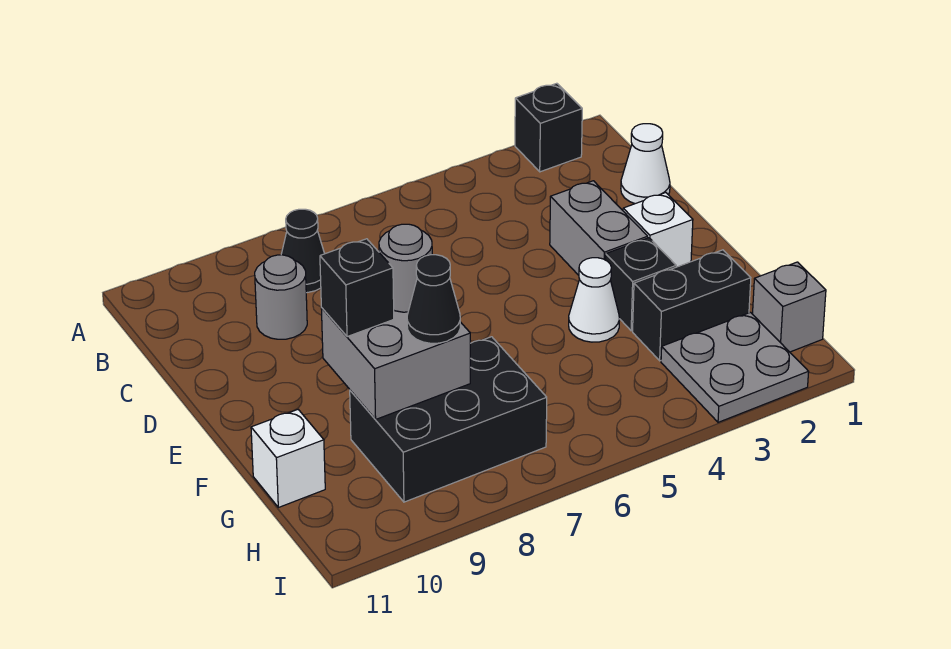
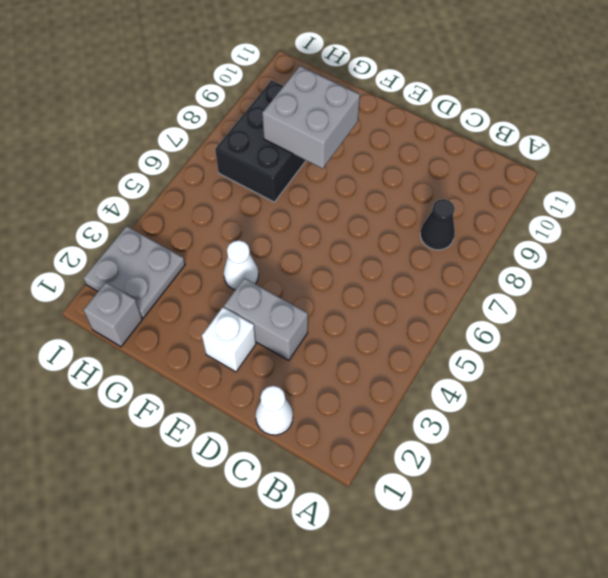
none -> black 1x1 brick [515,83,582,172]
none -> grey 1x1 round brick [255,255,307,339]
none -> black 1x1 brick [606,238,676,331]

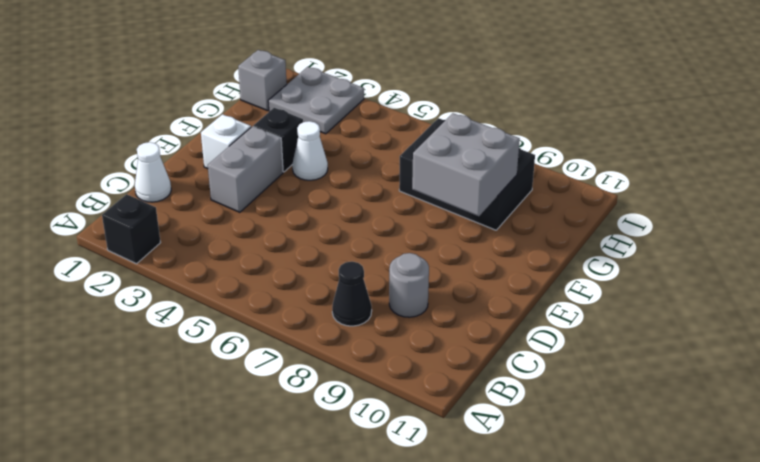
none -> black 1x2 brick [633,250,751,361]
none -> white 1x1 brick [251,410,325,507]
none -> grey 1x1 round brick [379,224,432,312]

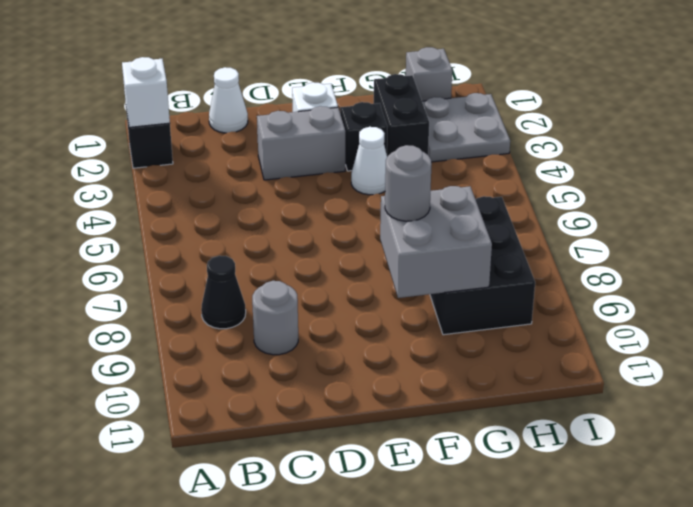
white 1x1 brick [122,57,170,127] -> white 1x1 brick moved to [251,410,325,507]
none -> black 1x1 brick [320,239,394,337]
none -> black 1x1 cone [407,255,460,343]

